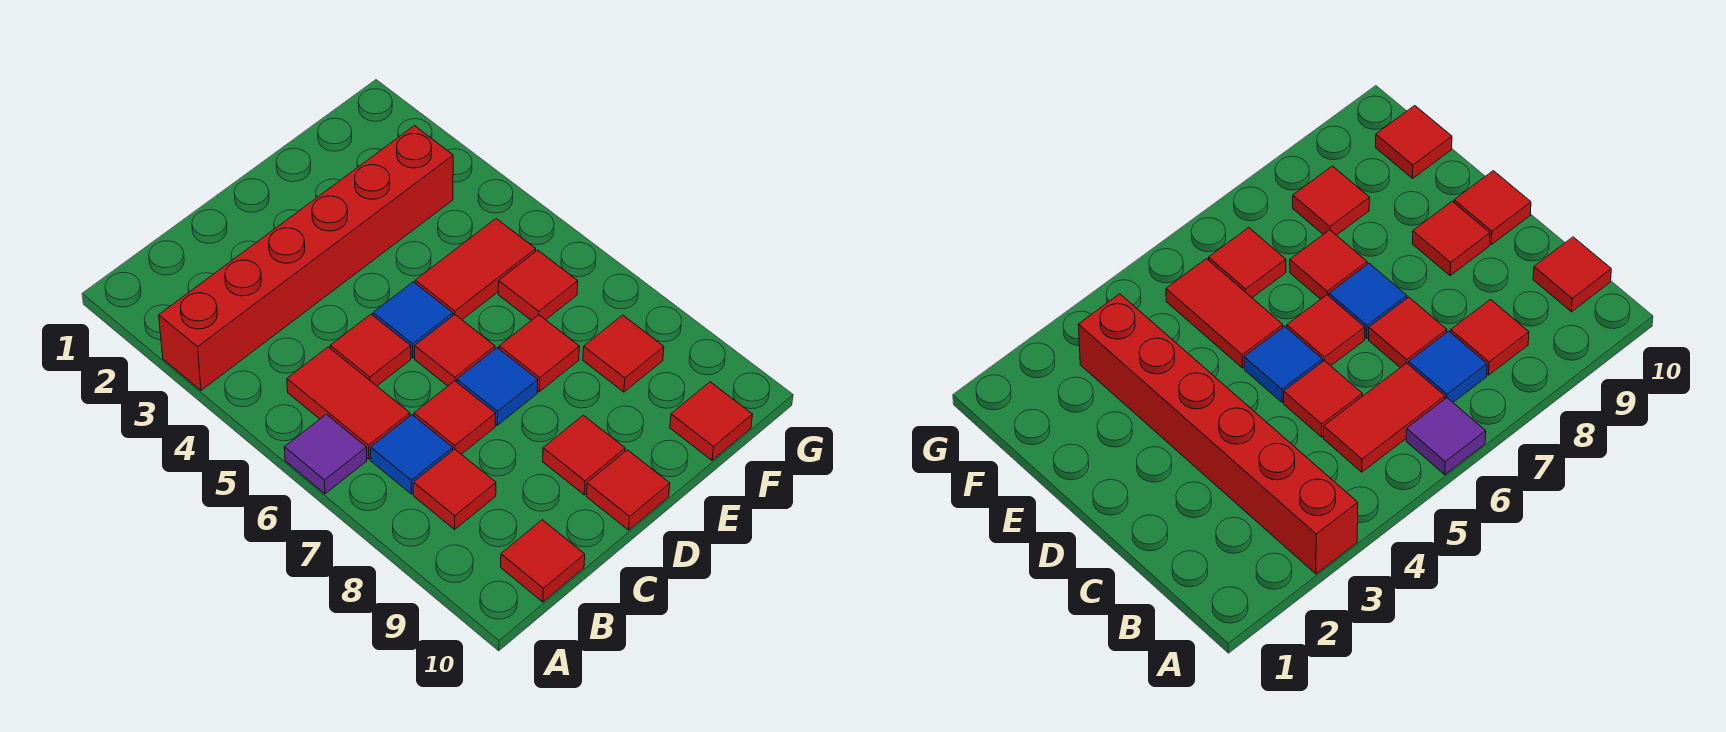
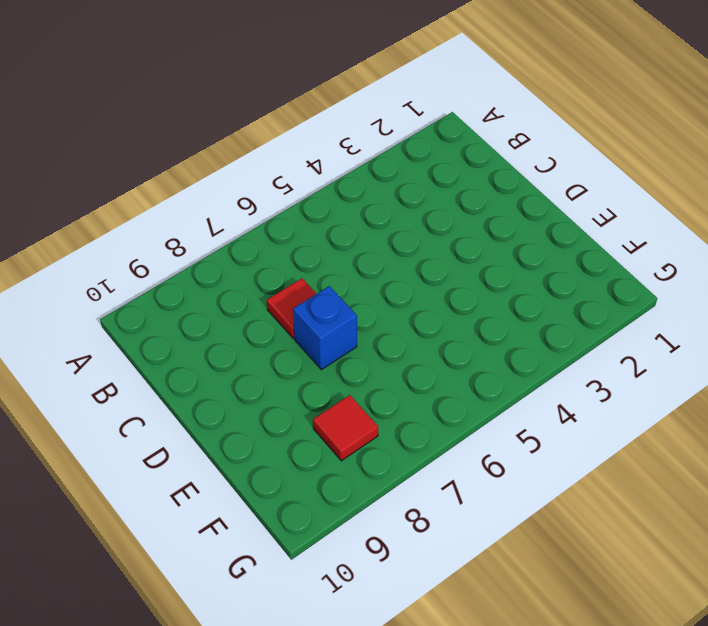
blue 1x1 brick [293,286,357,370] -> blue 1x1 tile [457,348,538,425]
none -> red 1x6 brick [159,126,453,390]
none -> purple 1x1 tile [284,414,367,494]
none -> red 1x2 tile [287,347,410,459]

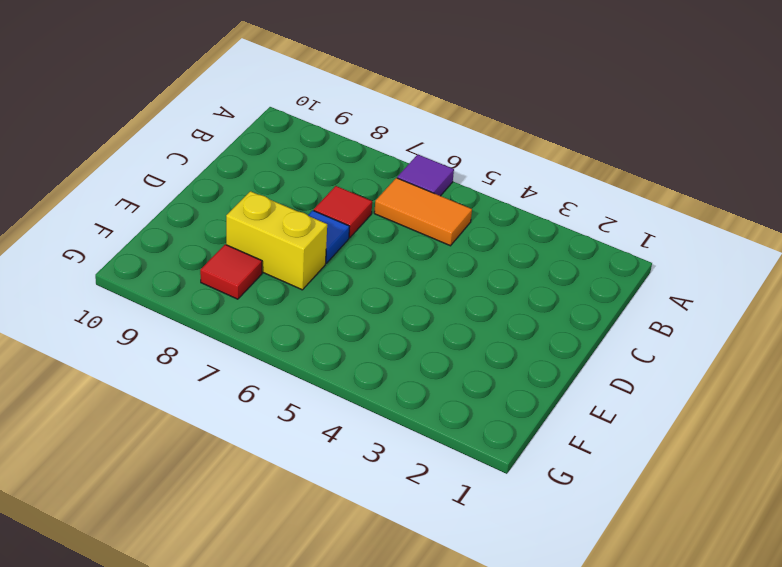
orange 1x2 tile [374,178,472,246] -> red 1x2 tile [287,347,410,459]
yellow 1x2 brick [226,191,327,290] -> red 1x1 tile [499,315,579,392]
none -> red 1x6 brick [159,126,453,390]
none -> blue 1x1 tile [371,415,453,494]
none -> red 1x1 tile [413,449,496,529]

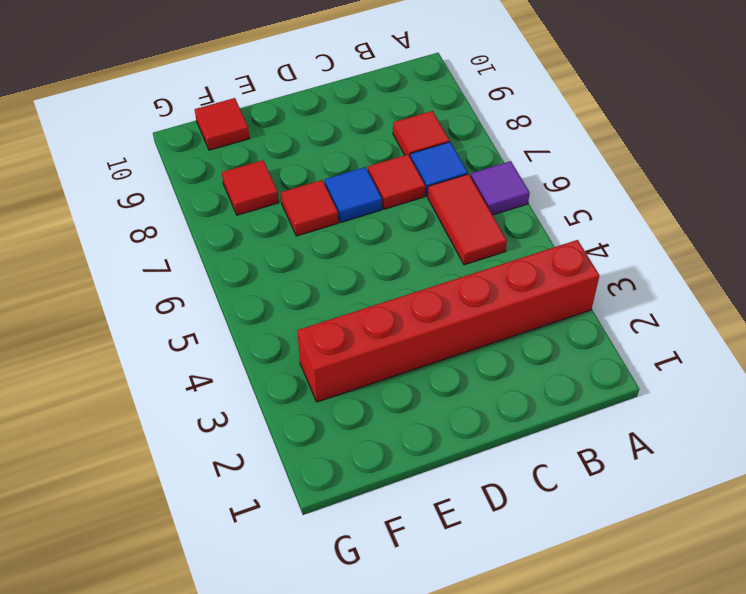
none -> red 1x1 tile [501,520,585,602]
none -> red 1x1 tile [330,314,411,386]
none -> blue 1x1 tile [373,282,453,358]

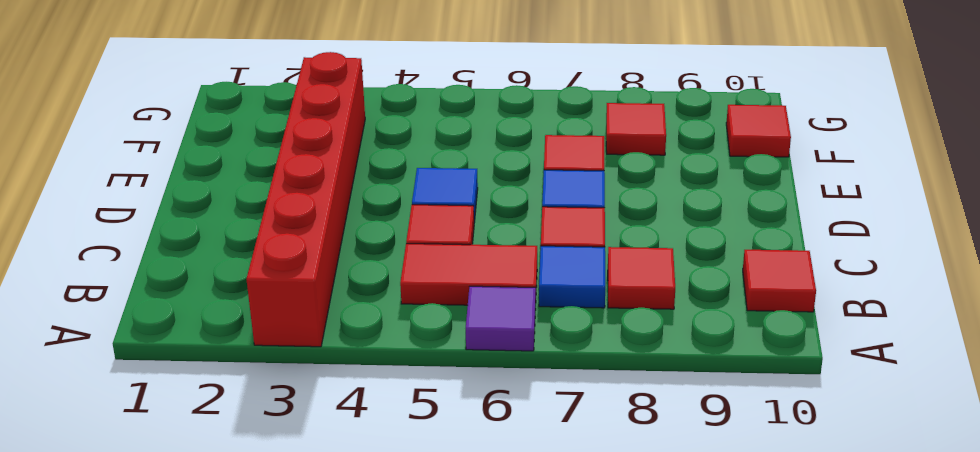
none -> red 1x1 tile [415,315,495,386]
none -> red 1x1 tile [543,415,625,495]
none -> red 1x1 tile [586,450,670,530]

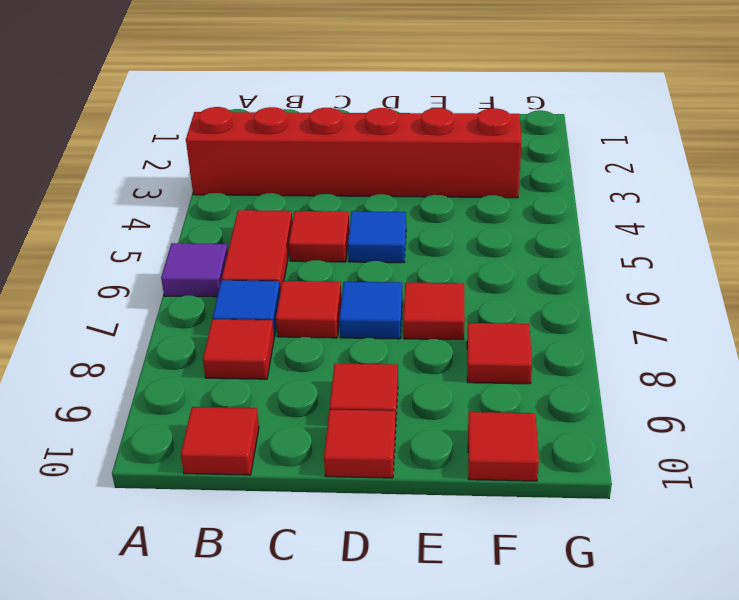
none -> red 1x1 tile [415,315,495,386]
none -> red 1x2 tile [415,219,536,320]
none -> red 1x1 tile [498,250,578,320]

